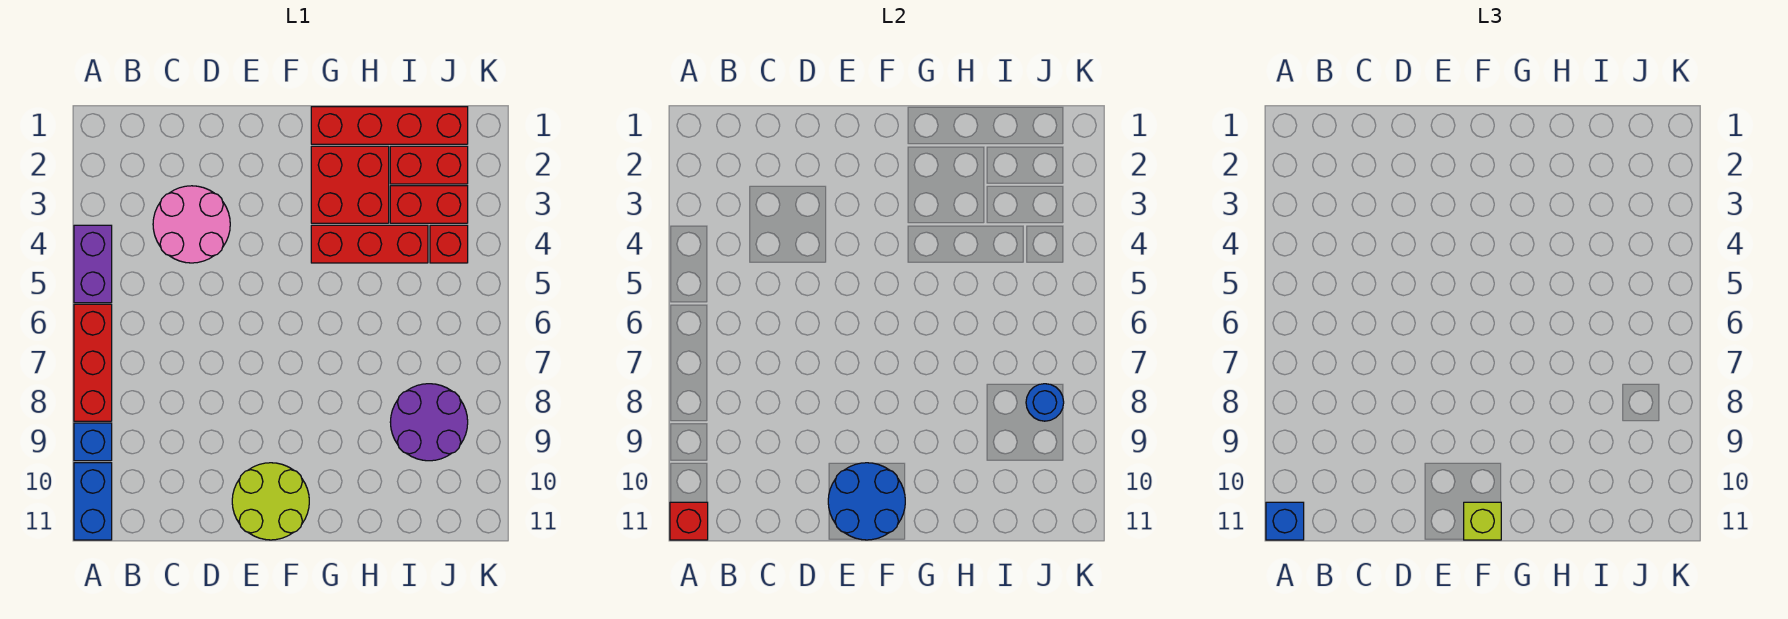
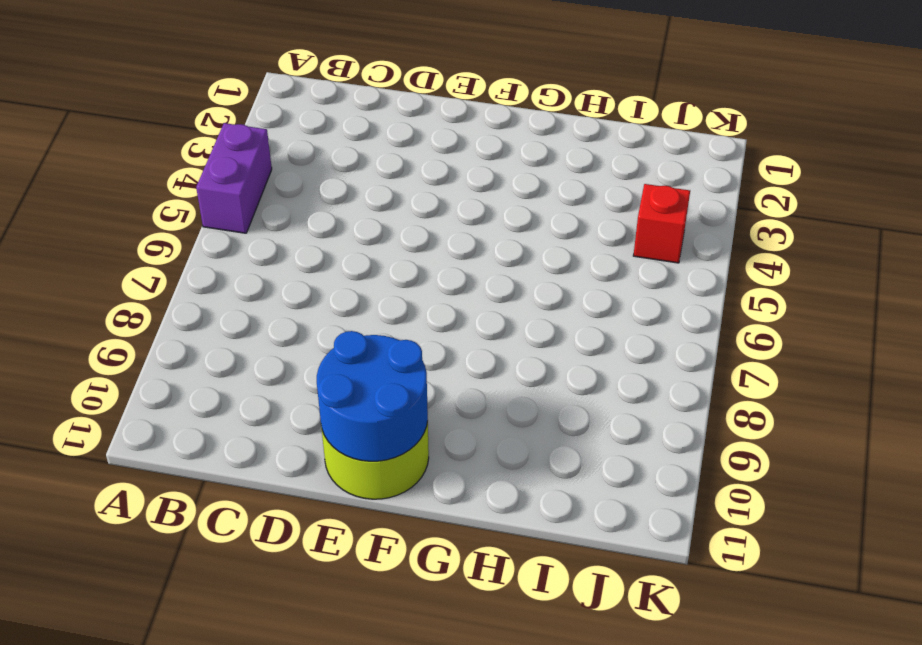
none -> red 1x3 brick [74,304,112,421]
none -> blue 1x1 brick [74,423,112,461]
none -> blue 1x2 brick [74,463,112,540]

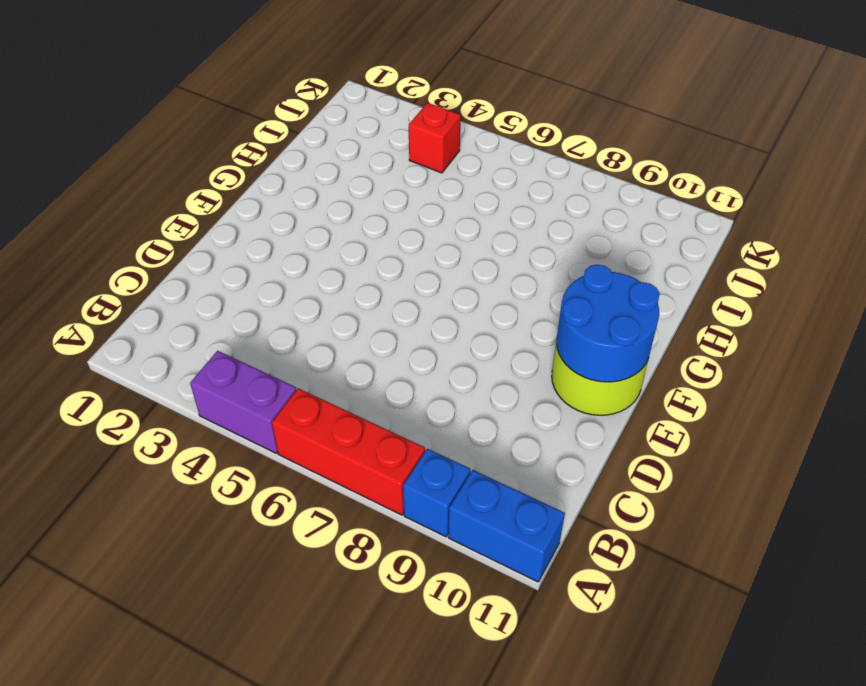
none -> pink 2x2 round brick [153,186,230,263]
none -> red 1x4 brick [311,107,468,144]
none -> red 2x2 brick [311,146,389,223]

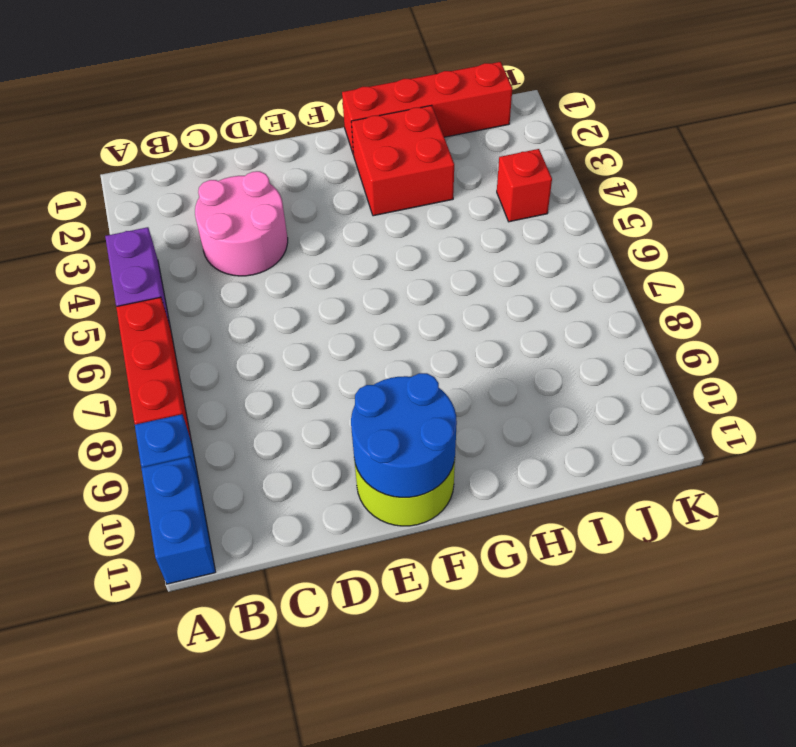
none -> red 1x3 brick [311,225,428,263]
none -> red 1x2 brick [390,146,468,184]
none -> red 1x2 brick [390,186,468,223]

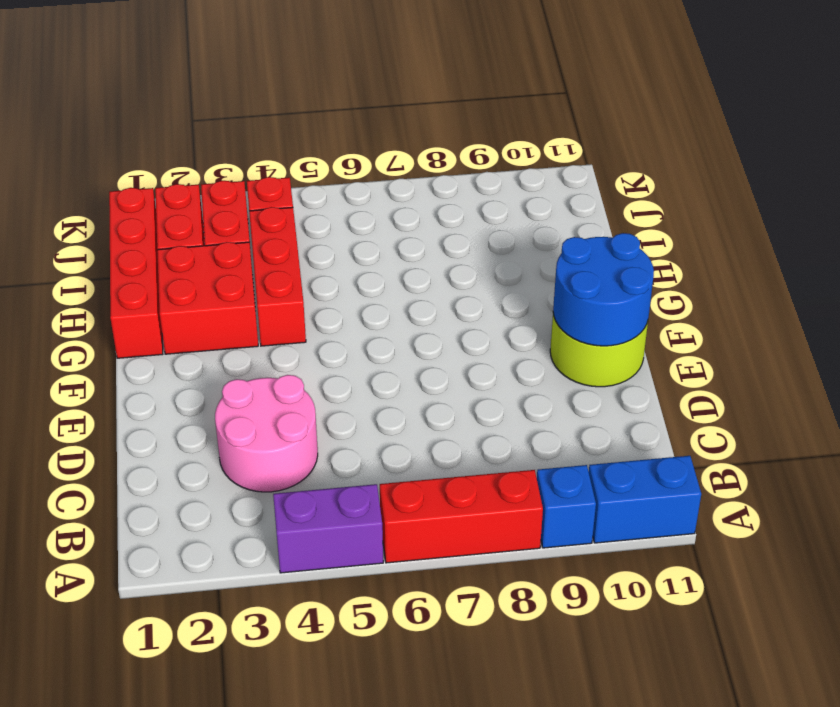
none -> purple 2x2 round brick [390,384,468,461]
none -> red 1x1 brick [670,502,708,540]
none -> blue 1x1 round brick [1026,384,1064,421]

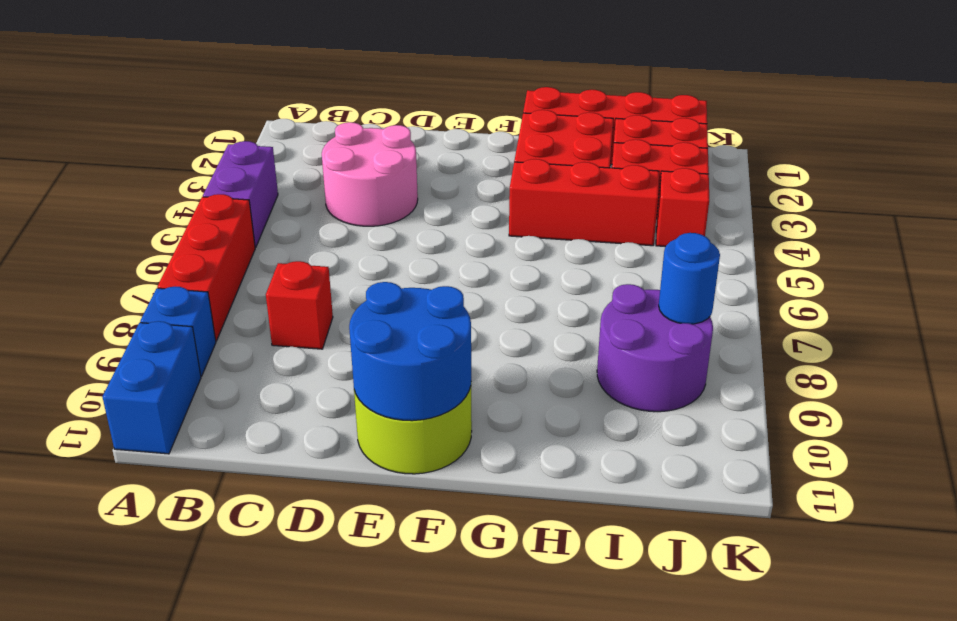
red 1x1 brick [266,261,333,349] -> red 1x1 brick moved to [670,502,708,540]
none -> blue 1x1 brick [1266,502,1304,540]
none -> lime 1x1 brick [1464,502,1501,540]

